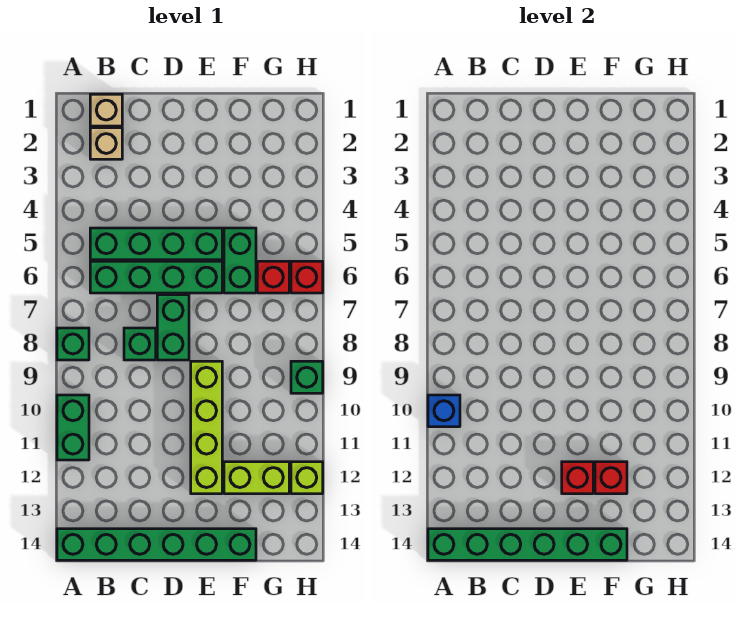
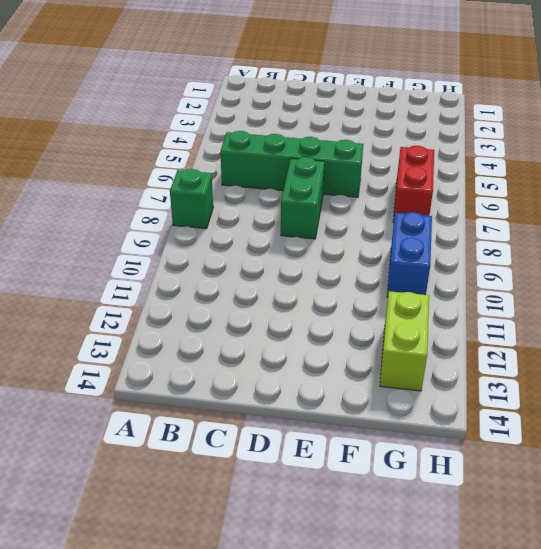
red 1x2 brick [393,146,434,222] -> red 1x1 brick [257,261,289,293]
blue 1x2 brick [387,212,432,297] -> none
lime 1x2 brick [380,291,429,391] -> lime 1x2 brick turned to [224,462,289,494]
none -> green 1x2 brick [57,395,89,460]
none -> green 1x6 brick [57,529,256,560]
none -> tan 1x1 brick [90,94,122,126]

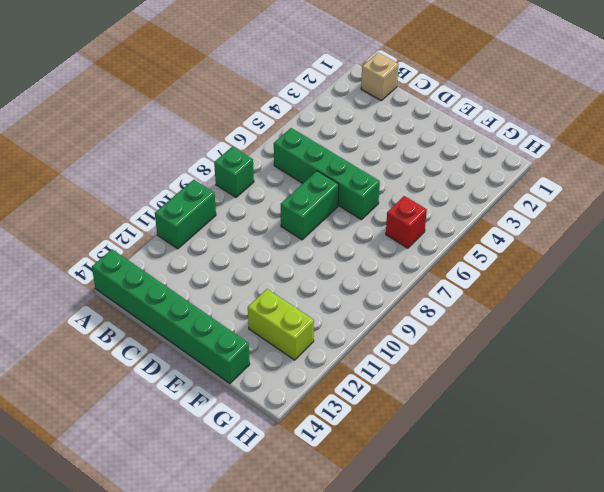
none -> tan 1x1 brick [90,128,122,159]
none -> green 1x4 brick [90,228,222,260]
none -> green 1x1 brick [124,328,156,360]

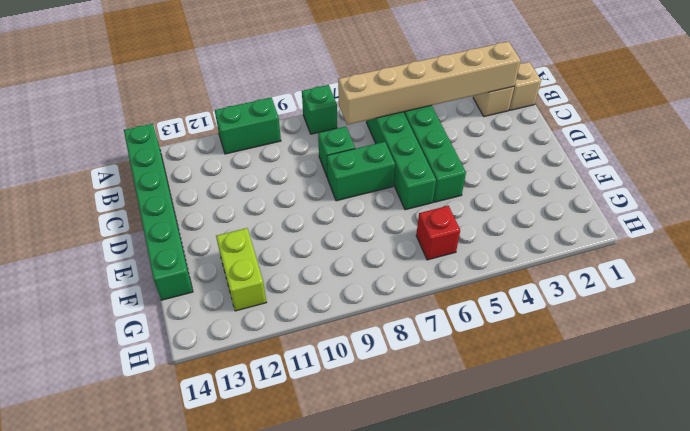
tan 1x6 brick [338,41,521,125] -> none
none -> lime 1x4 brick [191,361,222,494]
none -> green 1x2 brick [224,228,256,293]
none -> red 1x1 brick [291,261,323,293]

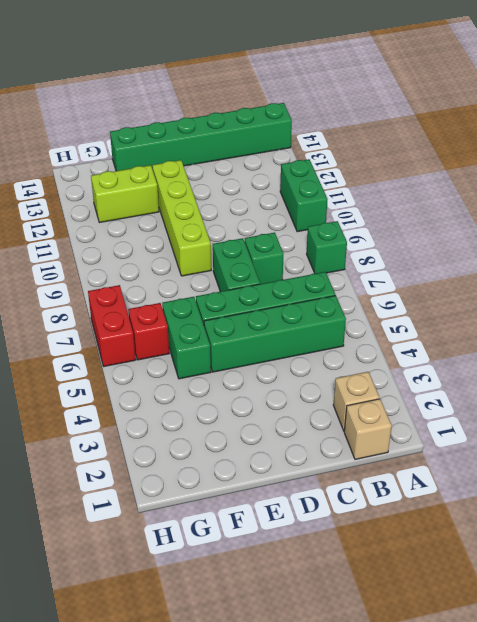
red 1x2 brick [88,285,136,366] -> red 1x1 brick [291,261,323,293]
none -> green 1x1 brick [291,361,323,393]
none -> lime 1x1 brick [291,462,323,494]
none -> blue 1x1 brick [428,395,460,427]

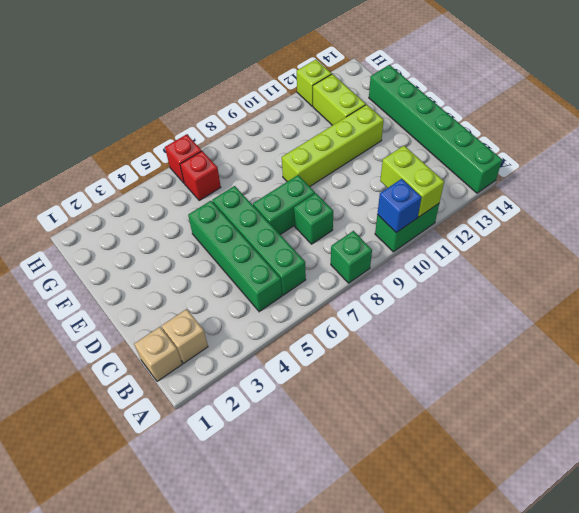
lime 1x2 brick [380,146,444,217] -> none
none -> green 1x2 brick [224,228,256,293]
none -> green 1x1 brick [291,361,323,393]
none -> green 1x6 brick [428,529,627,560]

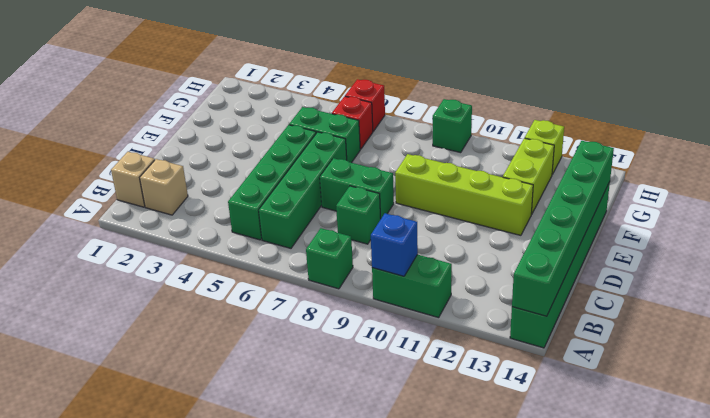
none -> red 1x1 brick [562,462,593,494]
none -> red 1x1 brick [595,462,627,494]

